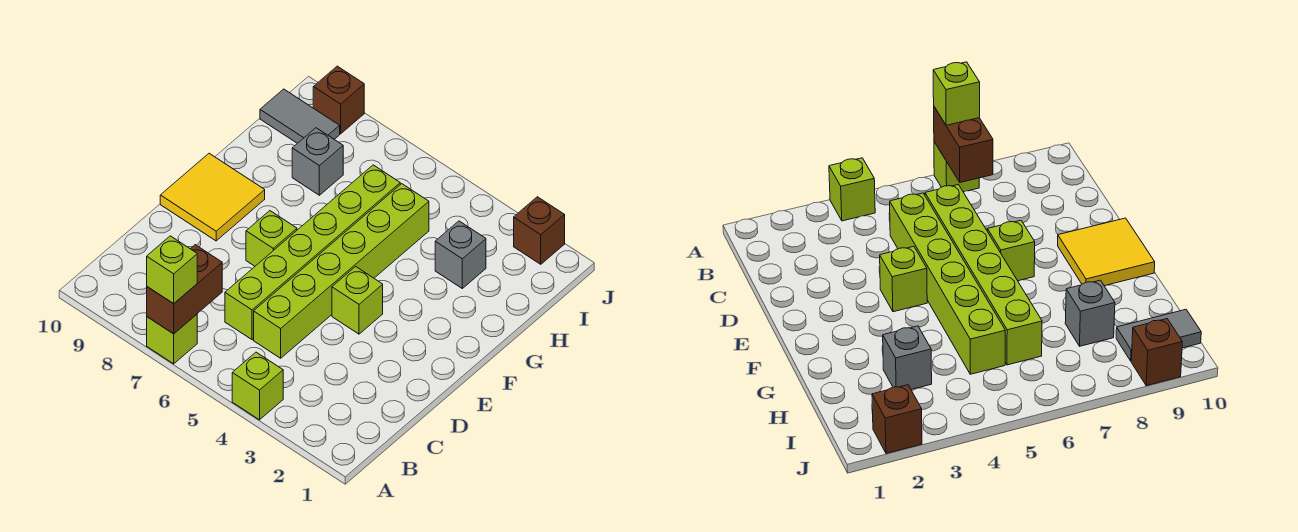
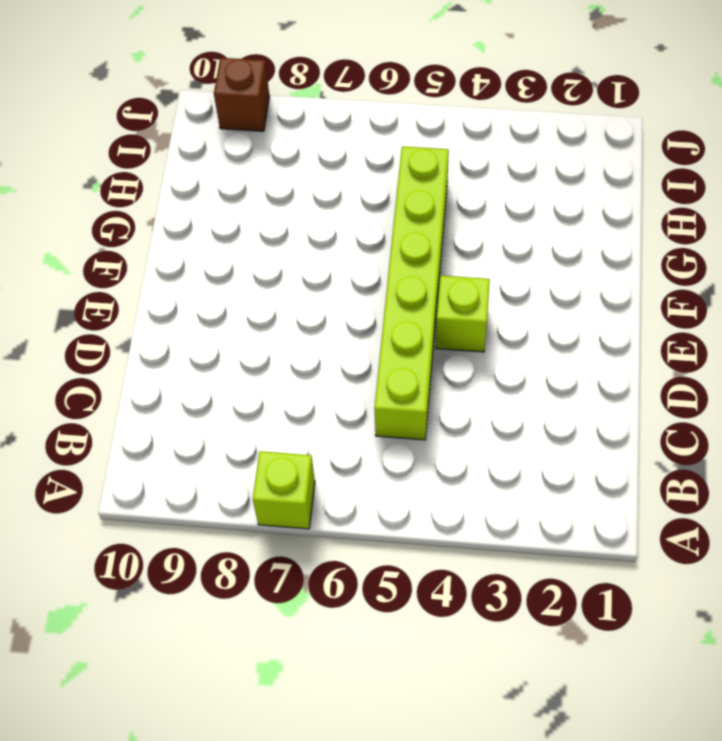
none -> lime 1x1 brick [232,352,283,420]
none -> lime 1x6 brick [225,165,400,340]
none -> lime 1x1 brick [246,211,297,266]

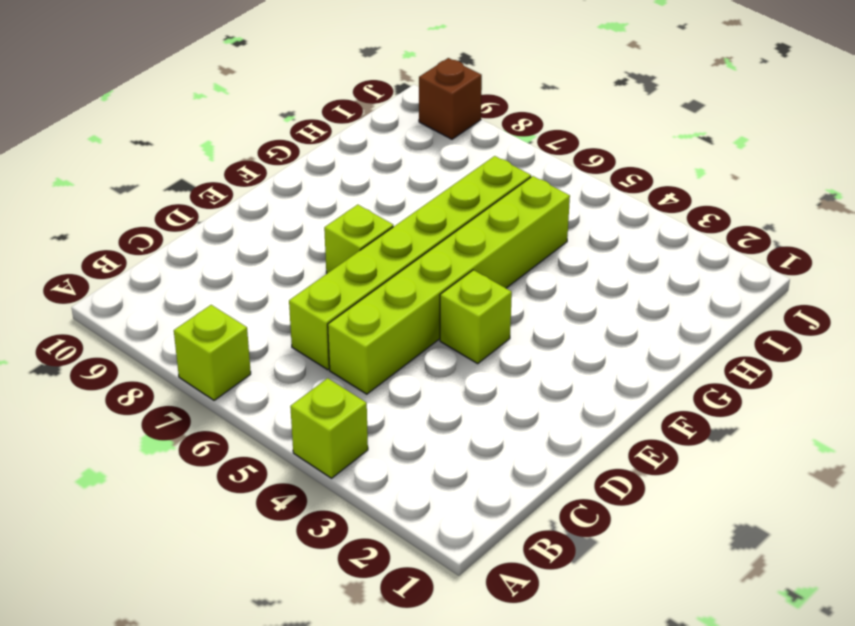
none -> yellow 2x2 tile [160,153,265,241]
none -> grey 1x1 brick [435,221,486,288]
none -> grey 1x1 brick [292,128,343,195]

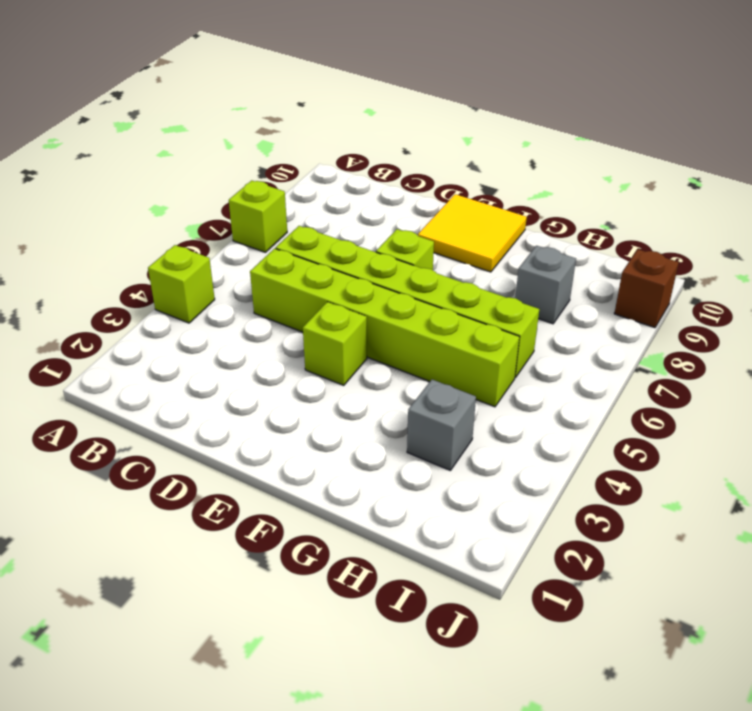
none -> grey 1x2 tile [260,89,340,143]
none -> brown 1x1 brick [514,197,565,264]
none -> brown 1x2 brick [147,245,222,334]

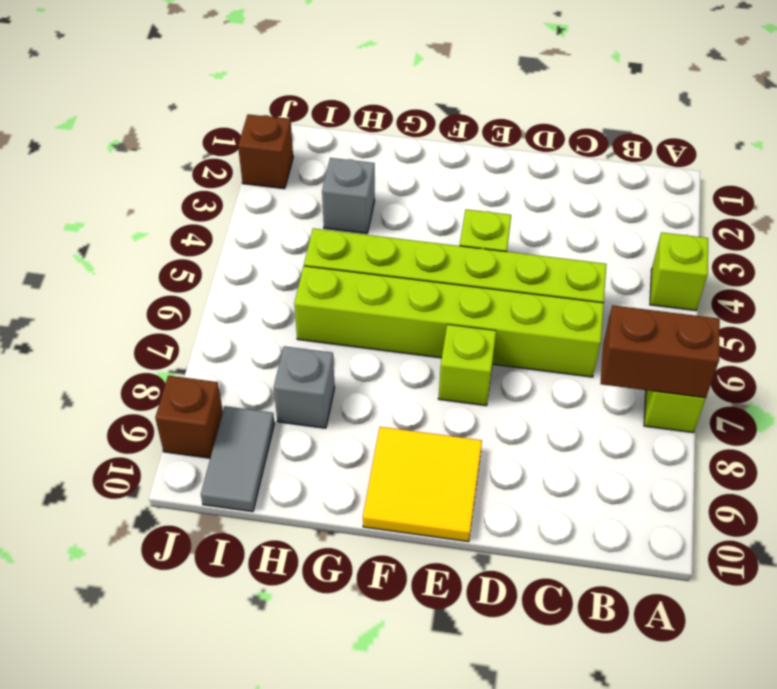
none -> lime 1x1 brick [147,236,197,304]

